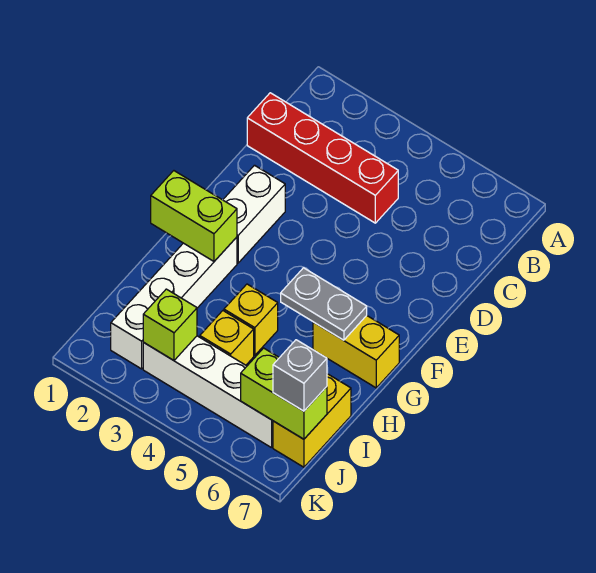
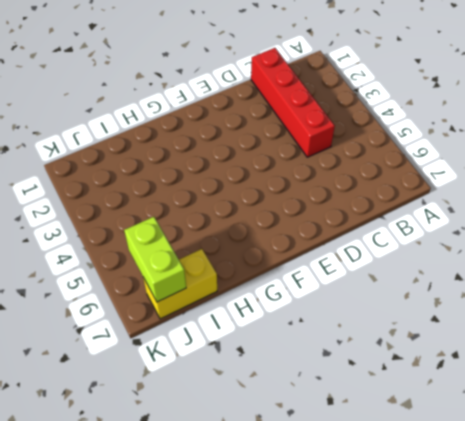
none -> white 1x2 brick [223,165,285,263]
none -> white 1x4 brick [111,237,237,369]
none -> yellow 1x2 brick [313,316,399,388]

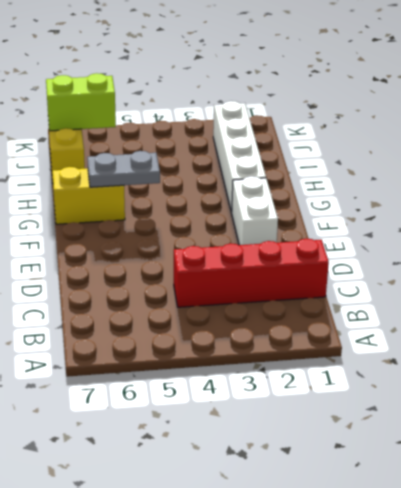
none -> yellow 1x1 brick [224,284,278,355]
none -> yellow 1x1 brick [200,311,254,365]
none -> white 1x4 brick [143,336,273,448]

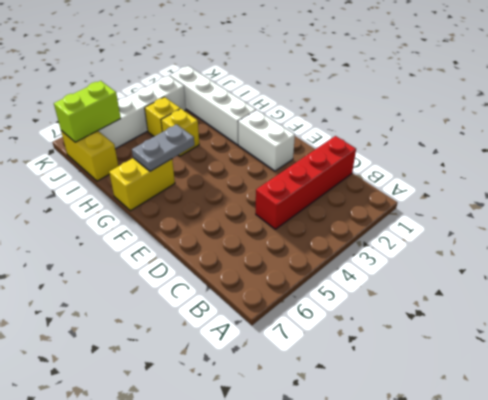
none -> lime 1x2 brick [151,171,237,261]
none -> lime 1x1 brick [143,289,197,360]
none -> grey 1x1 brick [273,340,327,411]

